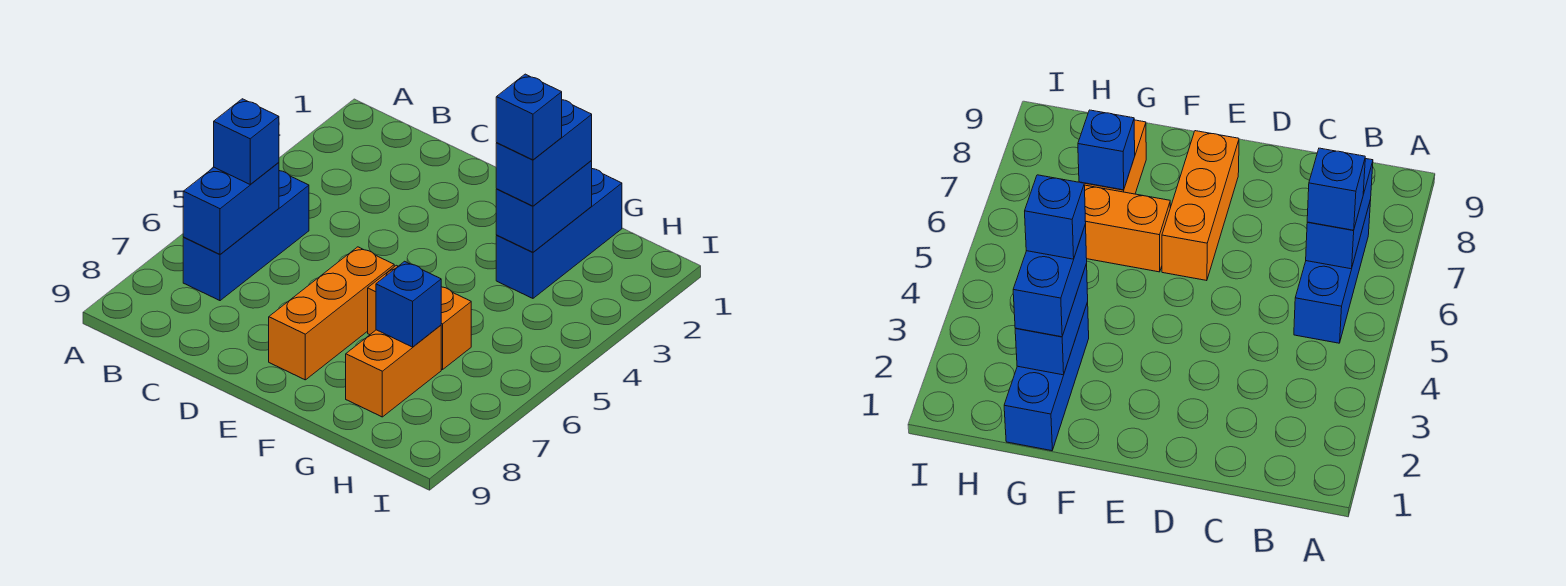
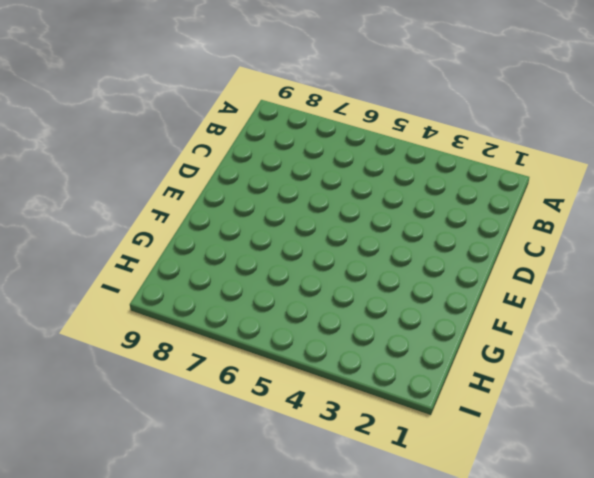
none -> blue 1x3 brick [183,171,309,301]
none -> orange 1x3 brick [269,247,394,380]

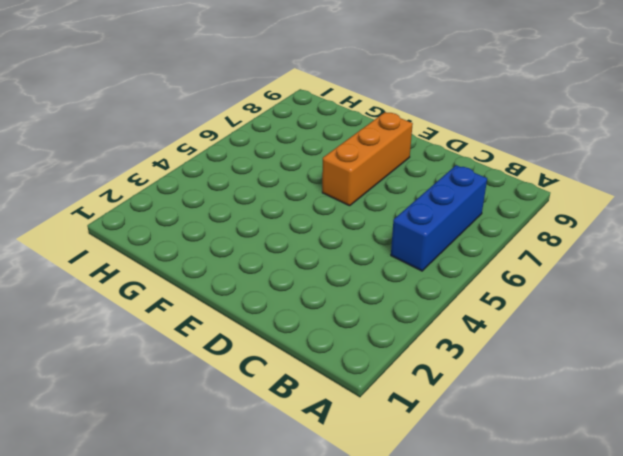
none -> orange 1x2 brick [368,265,471,370]
none -> blue 1x3 brick [496,169,622,298]

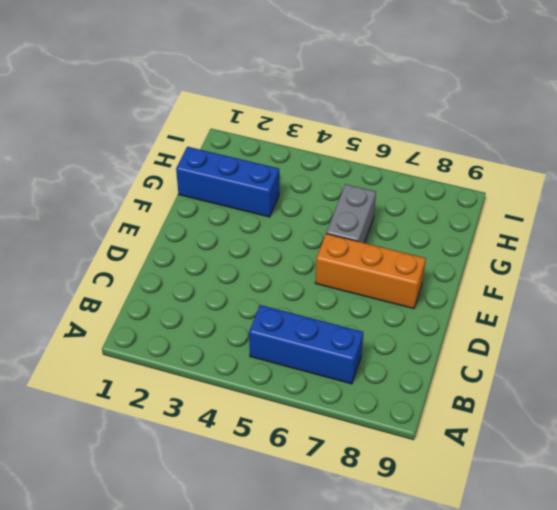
grey 1x2 brick [326,184,376,243] -> orange 1x2 brick [368,265,471,370]
none -> orange 1x2 brick [346,325,441,417]
none -> blue 1x2 brick [183,163,279,254]

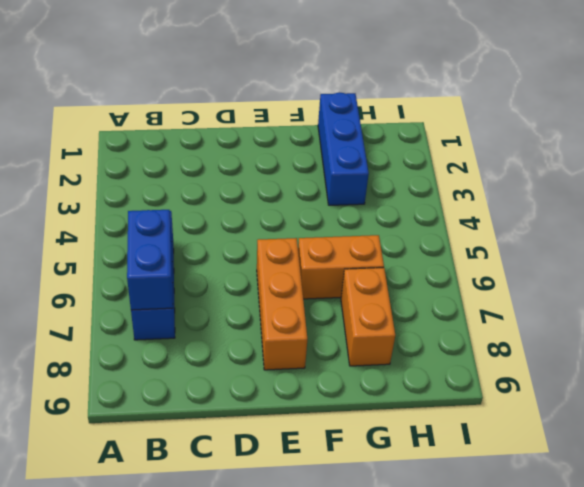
none -> blue 1x2 brick [496,161,592,252]
none -> blue 1x1 brick [376,261,441,347]

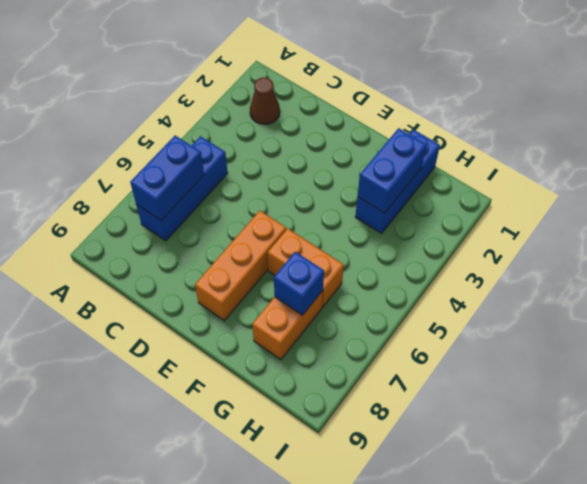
brown 1x1 cone [250,77,280,125] -> none
none -> blue 1x1 brick [214,99,279,184]
none -> blue 1x2 brick [496,100,592,206]

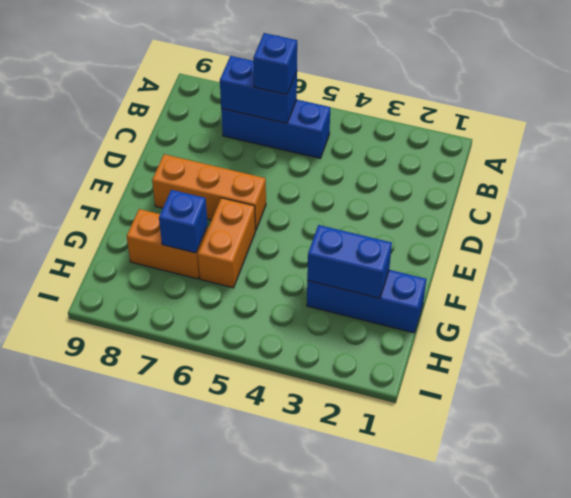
none -> blue 1x2 brick [496,100,592,206]
none -> blue 1x1 brick [496,74,562,160]

